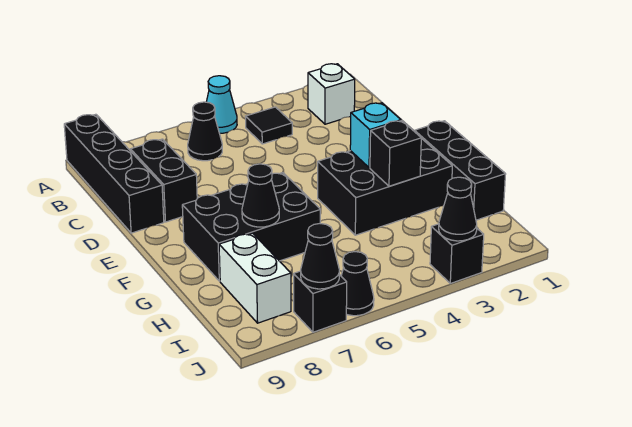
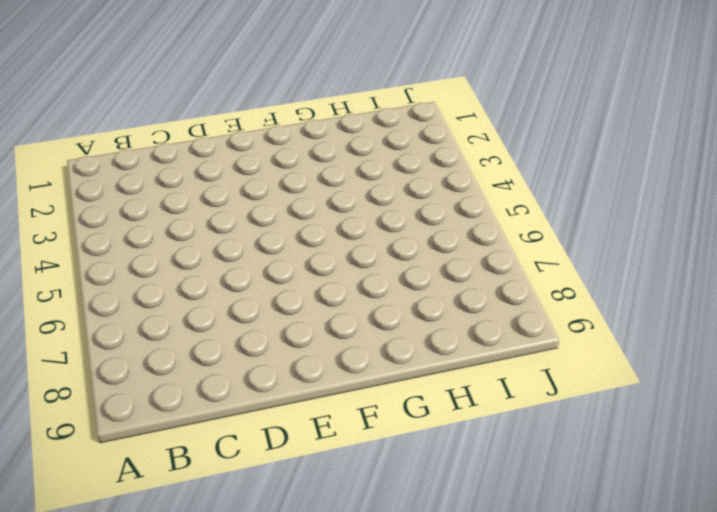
none -> cyan 1x1 cone [207,76,237,133]
none -> black 1x4 brick [64,114,164,233]
none -> white 1x1 brick [308,64,355,124]

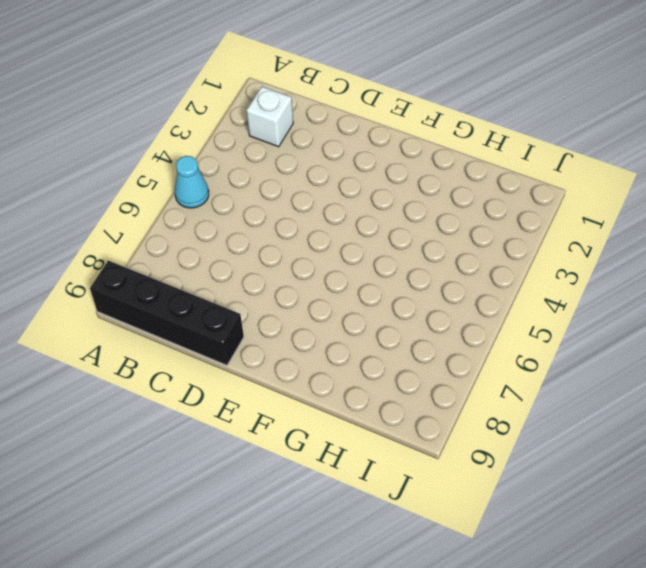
none -> black 1x1 tile [246,107,292,144]
none -> black 1x1 cone [188,102,222,161]
none -> black 1x2 brick [130,139,197,222]

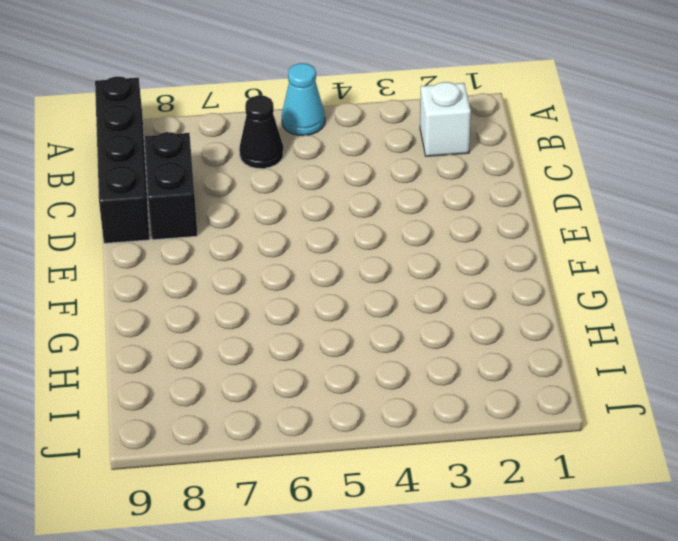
none -> black 1x1 tile [246,107,292,144]
none -> black 1x3 brick [414,121,506,220]
none -> black 2x3 brick [318,138,452,235]

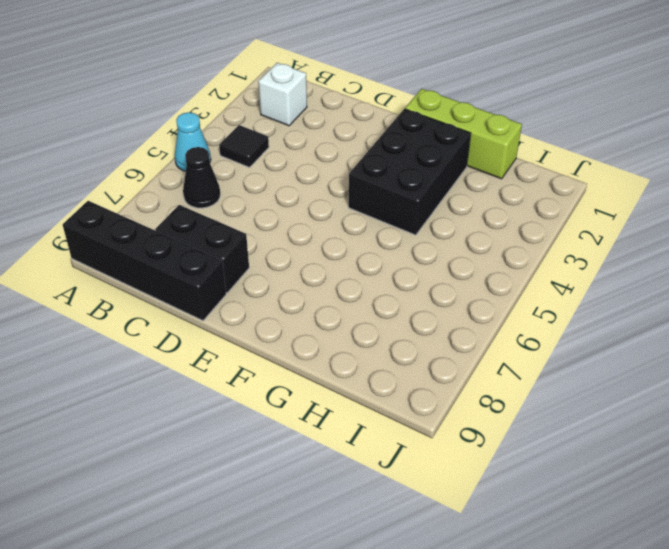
lime 1x3 brick [405,89,522,179] -> black 1x3 brick [414,121,506,220]
none -> black 2x3 brick [182,172,320,281]
none -> white 1x2 brick [219,233,291,323]
none -> black 1x1 brick [430,224,484,283]

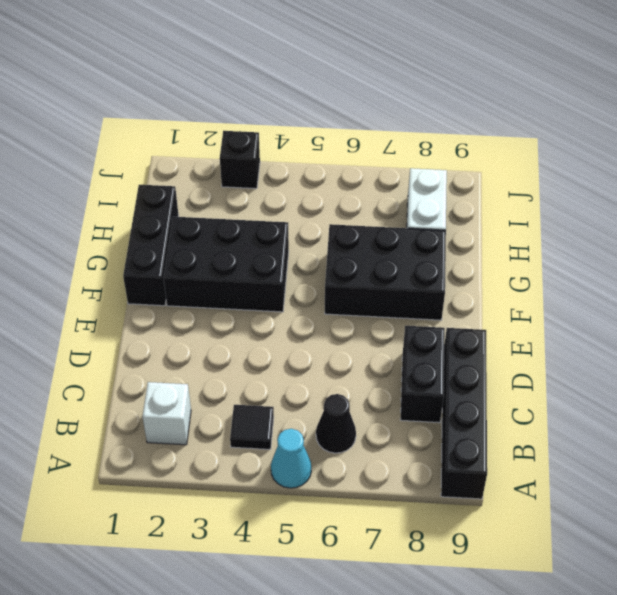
none -> black 1x1 cone [341,252,374,316]
none -> black 1x1 brick [294,271,347,332]
none -> cyan 1x1 brick [350,103,401,168]

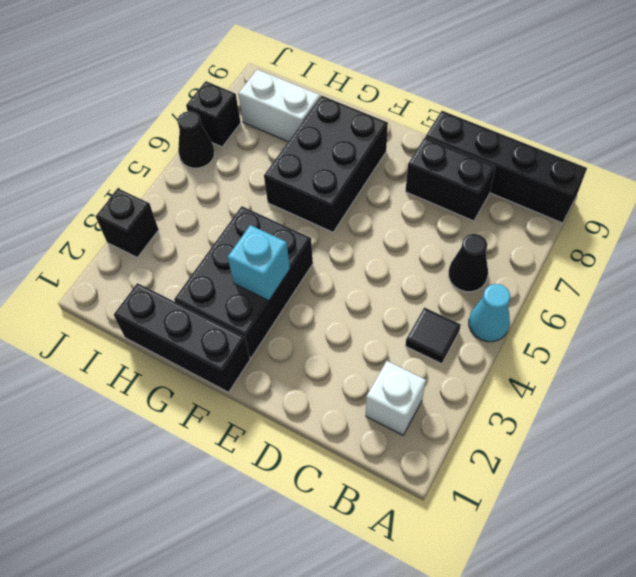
none -> black 1x1 brick [370,121,421,186]
none -> black 1x1 cone [242,164,279,227]
none -> black 1x1 cone [439,177,477,241]

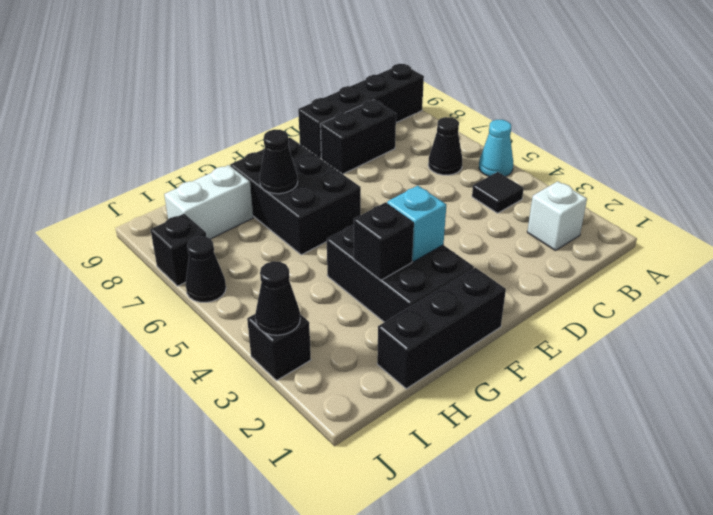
none -> black 1x1 cone [301,224,339,289]

